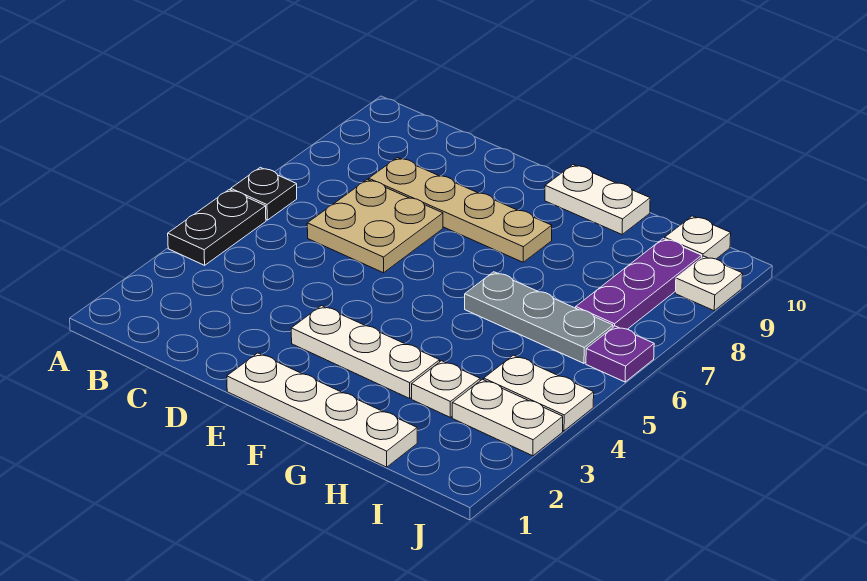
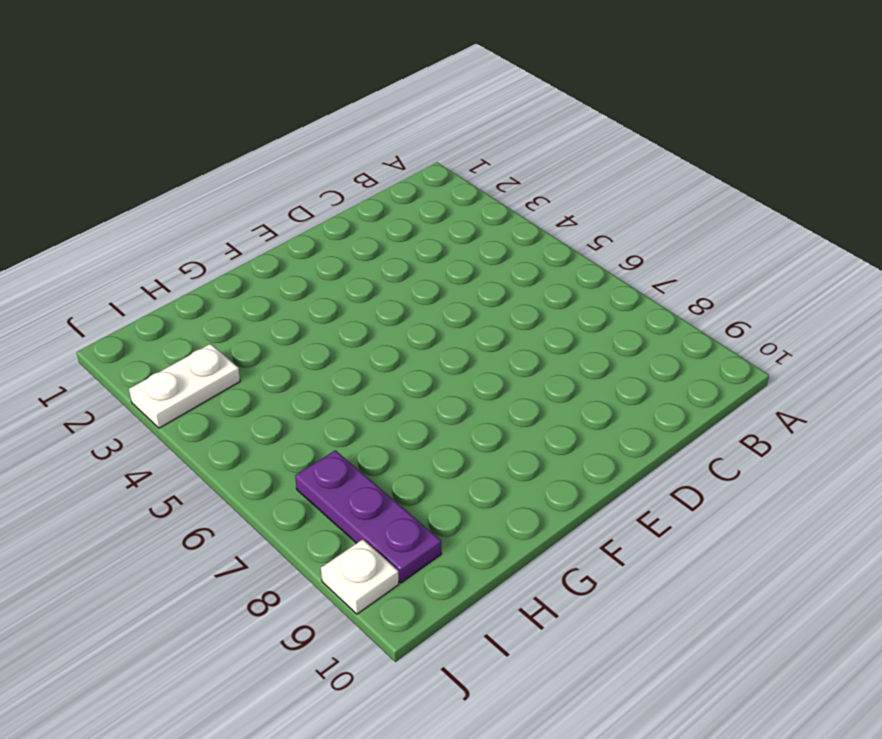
none -> black 1x2 plate [168,190,266,265]
none -> black 1x1 plate [231,167,297,220]
none -> tan 2x2 plate [307,179,443,273]

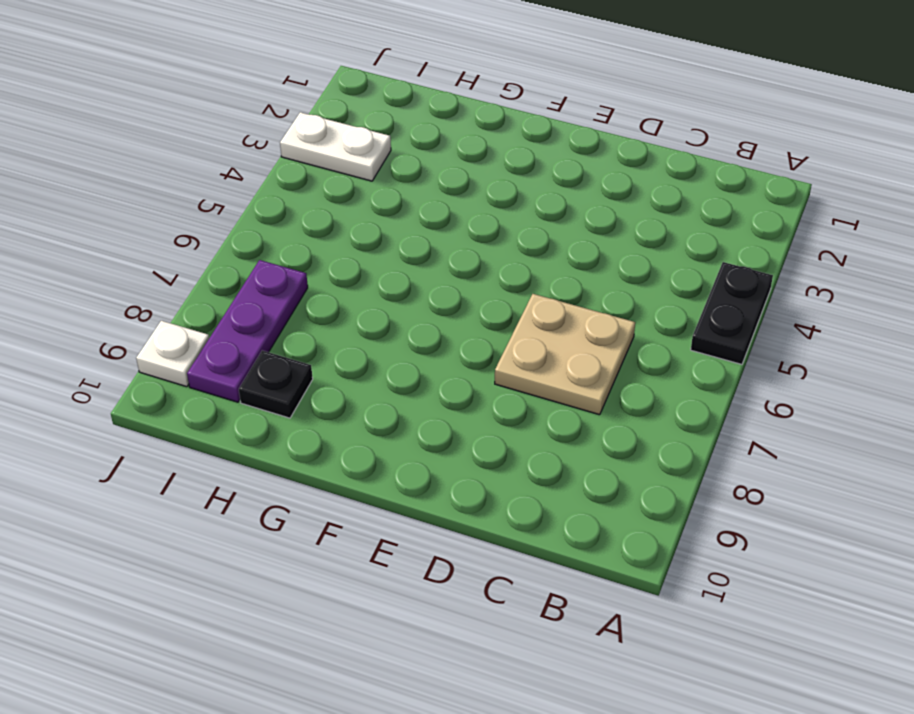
black 1x1 plate [239,351,313,418] -> black 1x1 plate moved to [231,167,297,220]
none -> tan 1x4 plate [369,158,552,262]
none -> white 1x4 plate [227,353,417,467]
none -> white 1x3 plate [291,306,440,398]

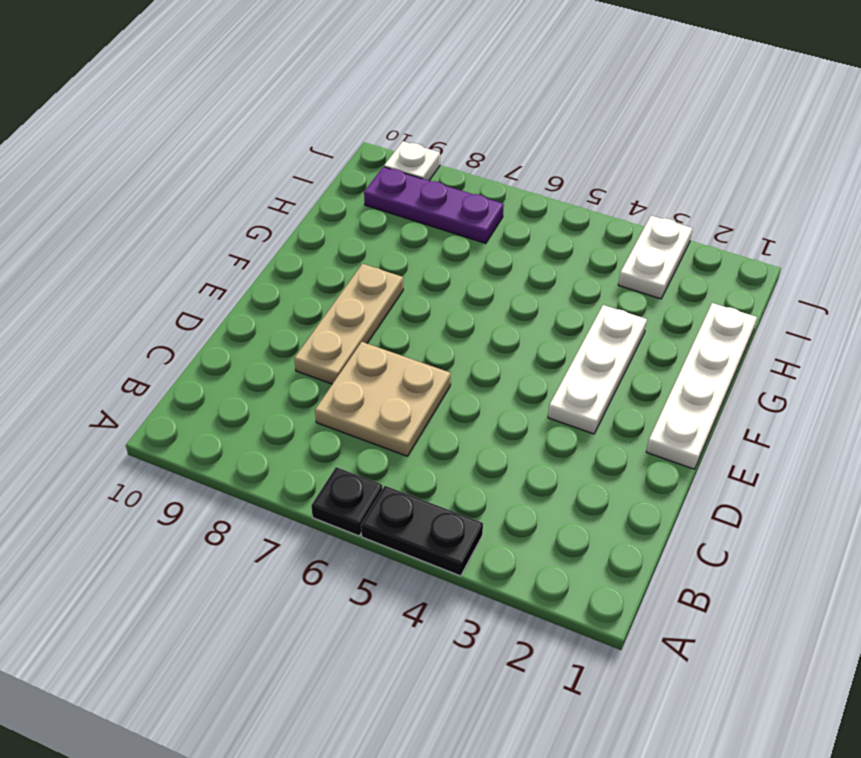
tan 1x3 plate [294,264,403,384] -> tan 1x4 plate [369,158,552,262]
none -> white 1x2 plate [545,165,650,234]
none -> grey 1x3 plate [465,272,613,363]
none -> white 1x1 plate [412,361,480,417]

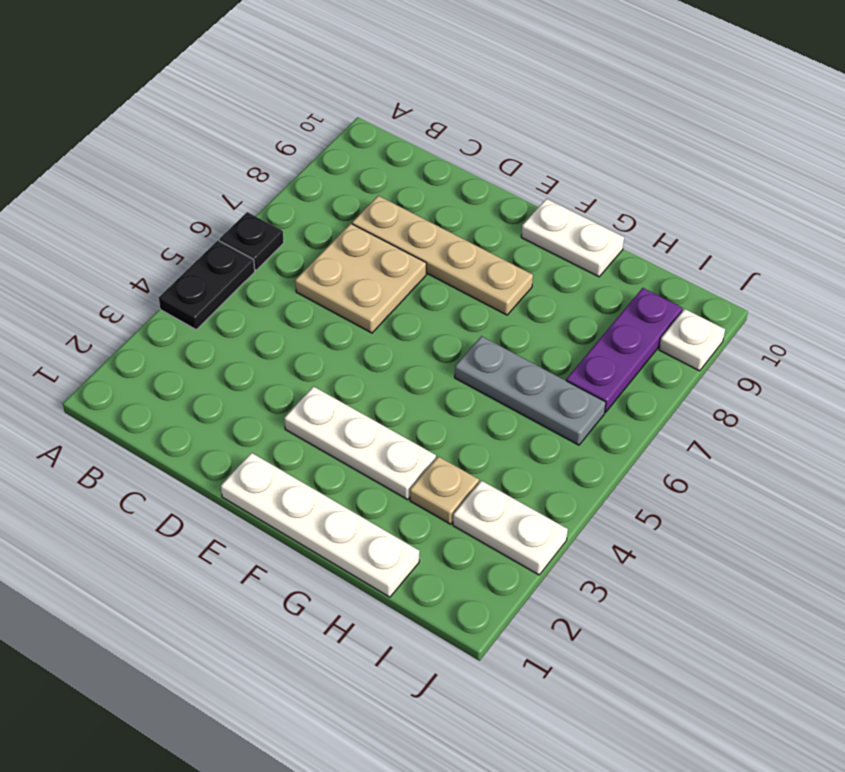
tan 1x1 plate [410,456,479,524] -> white 1x1 plate [412,361,480,417]
none -> white 1x2 plate [484,355,594,431]
none -> white 1x1 plate [665,216,731,259]
none -> purple 1x1 plate [586,326,654,382]

